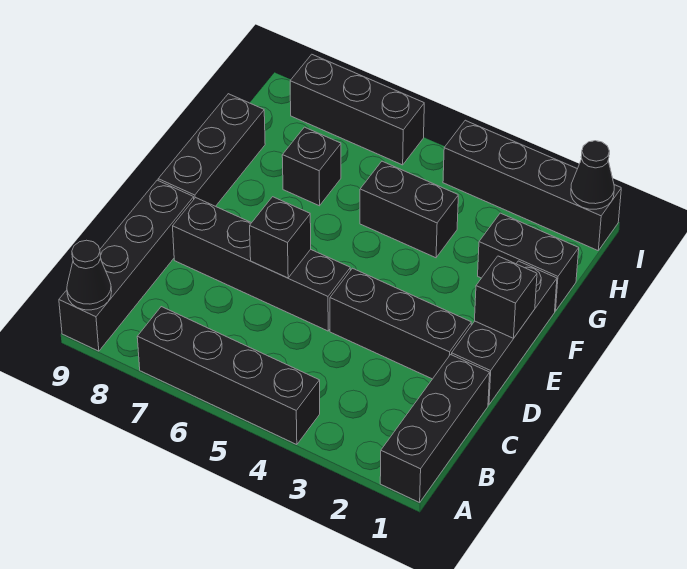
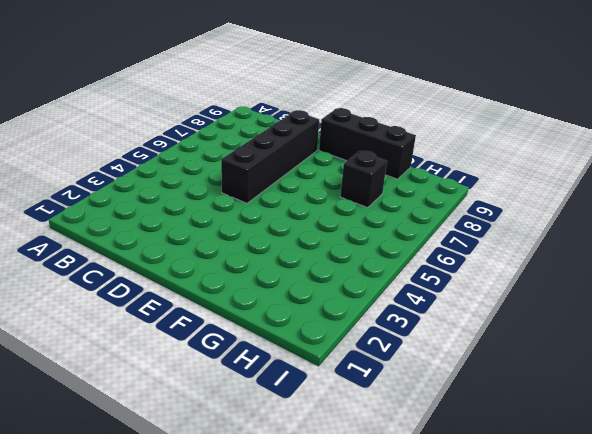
none -> black 1x3 brick [380,355,490,502]
none -> black 1x4 brick [137,307,320,445]
none -> black 1x4 brick [59,180,194,351]

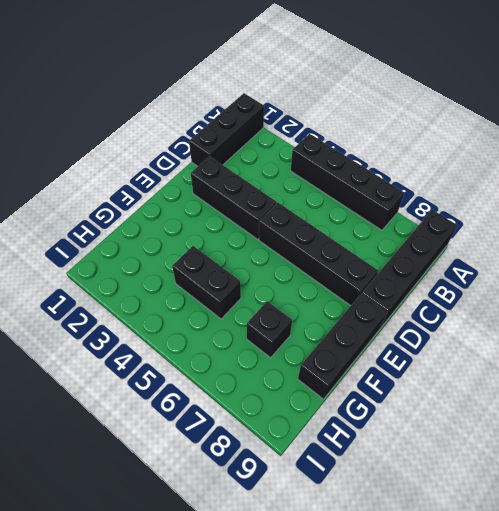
none -> black 1x3 brick [452,261,557,405]
none -> black 1x2 brick [478,213,579,311]
none -> black 1x4 brick [443,120,621,250]

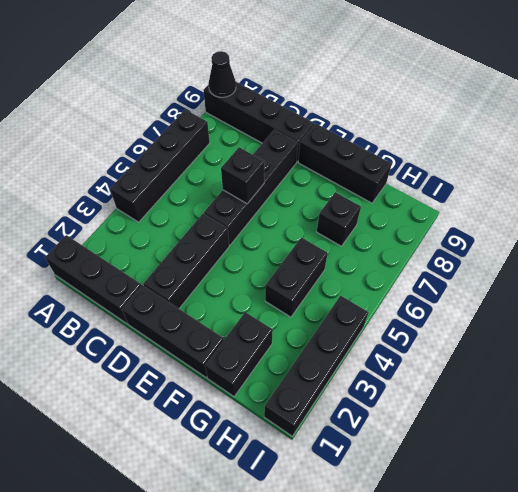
none -> black 1x3 brick [290,54,424,165]
none -> black 1x1 brick [475,256,537,338]
none -> black 1x1 cone [571,141,614,209]

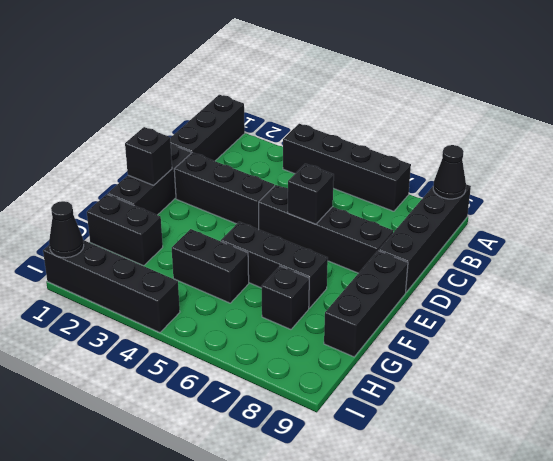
black 1x3 brick [221,222,328,308] -> black 1x3 brick moved to [290,54,424,165]

